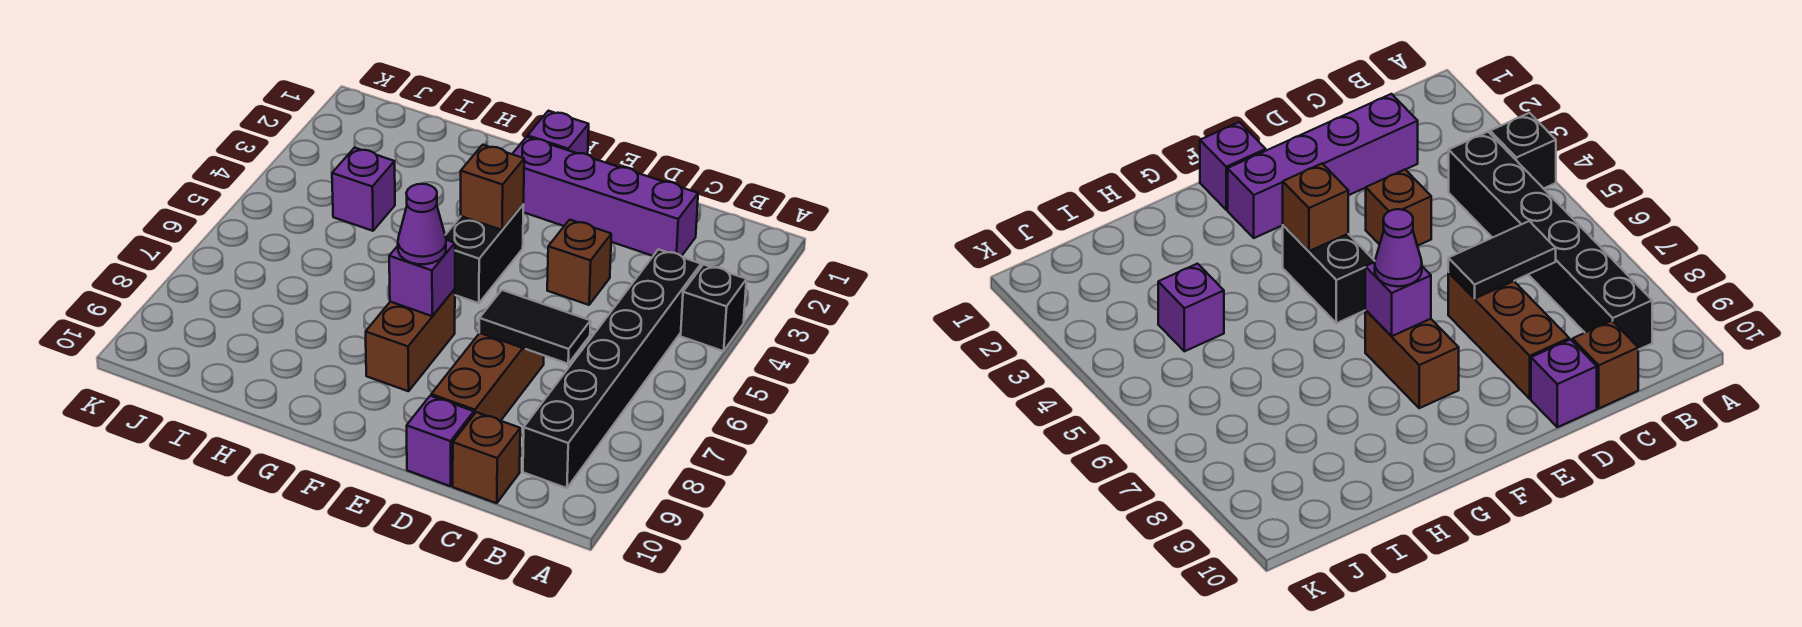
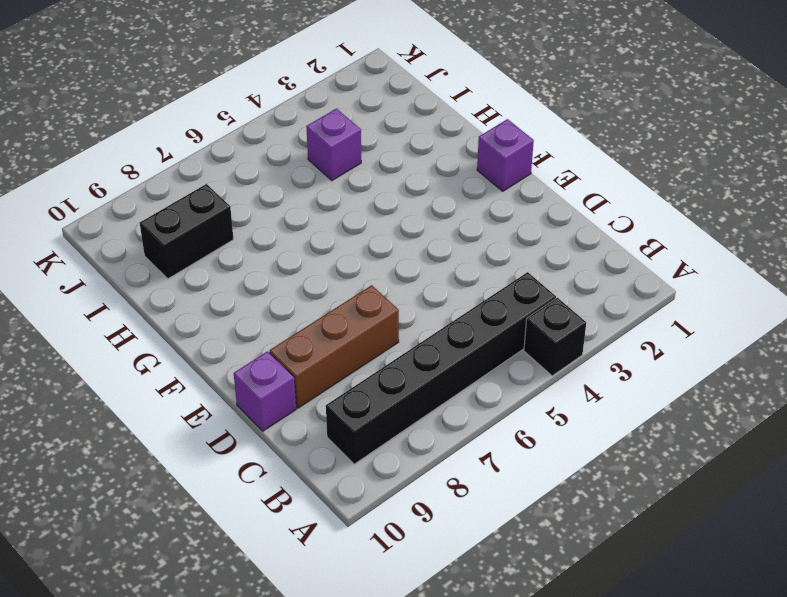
black 1x2 brick [140,184,234,279] -> black 1x2 brick moved to [445,204,524,303]
none -> purple 1x4 brick [513,137,698,256]
none -> brown 1x1 brick [453,412,520,503]
none -> brown 1x1 brick [547,220,611,305]

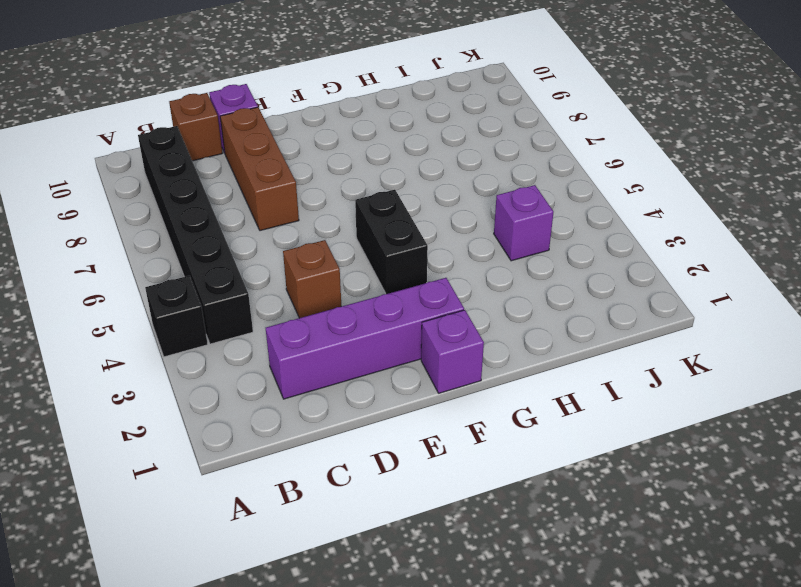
none -> brown 1x2 brick [366,289,455,391]
none -> black 1x2 tile [479,290,591,364]
none -> brown 1x1 brick [461,145,524,230]

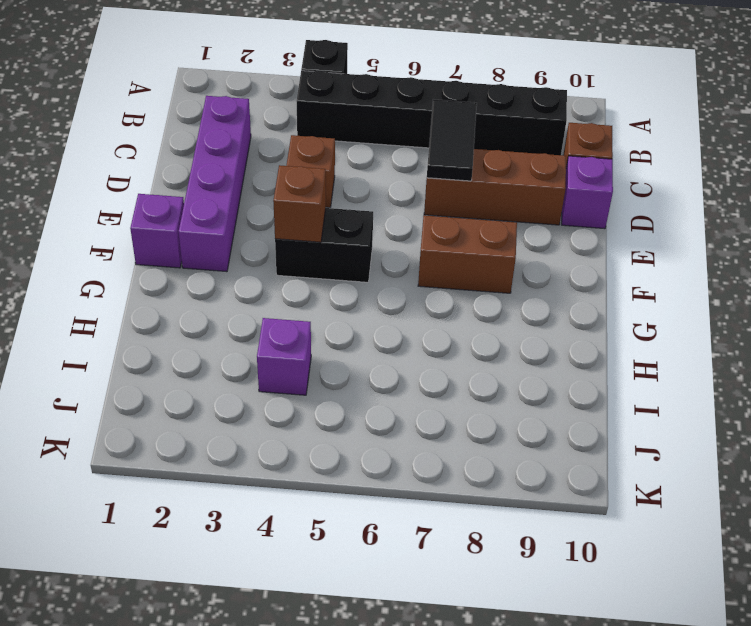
none -> purple 1x1 brick [389,240,455,316]
none -> purple 1x1 cone [398,184,446,264]

